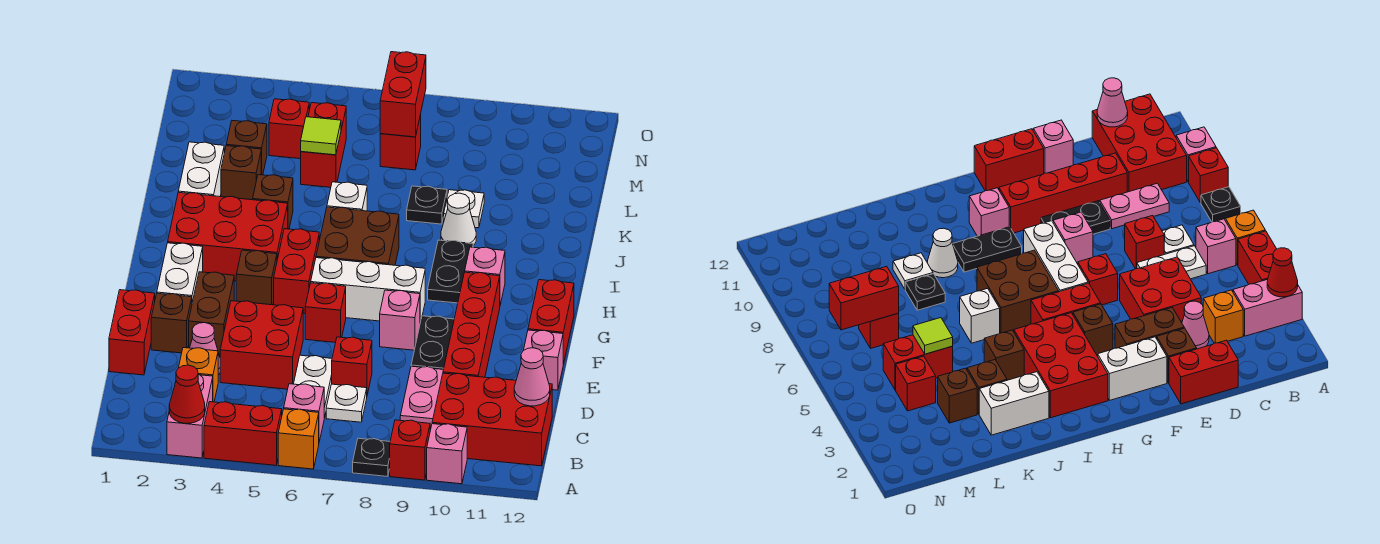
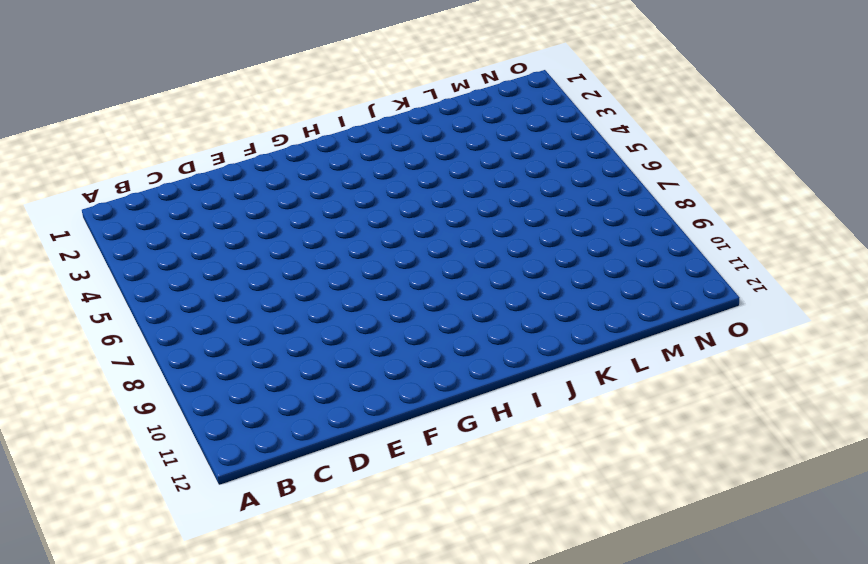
none -> pink 1x2 brick [167,374,213,458]
none -> red 1x2 brick [204,402,282,465]
none -> orange 1x1 brick [278,409,319,469]
none -> black 1x1 plate [353,438,390,476]

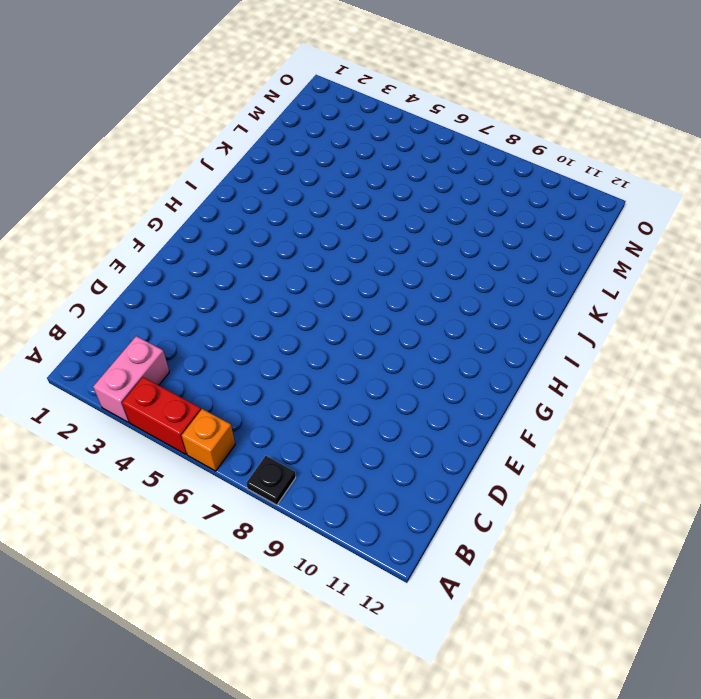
none -> red 1x1 brick [390,420,430,480]
none -> pink 1x1 brick [427,424,467,484]
none -> pink 1x1 brick [284,384,324,442]
none -> red 2x3 brick [432,373,552,466]

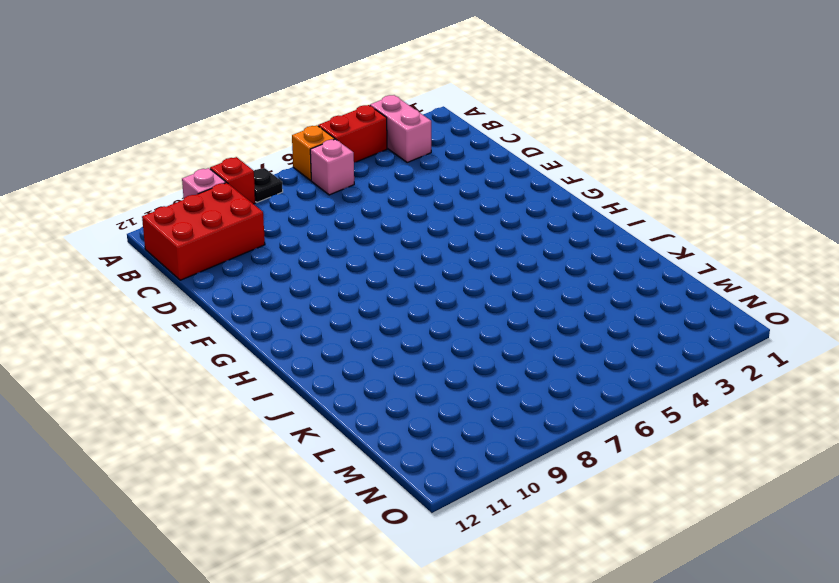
none -> orange 1x1 brick [179,348,218,402]
none -> white 1x2 plate [294,355,332,418]
none -> white 1x1 plate [326,384,367,422]
none -> pink 1x2 plate [400,366,443,429]

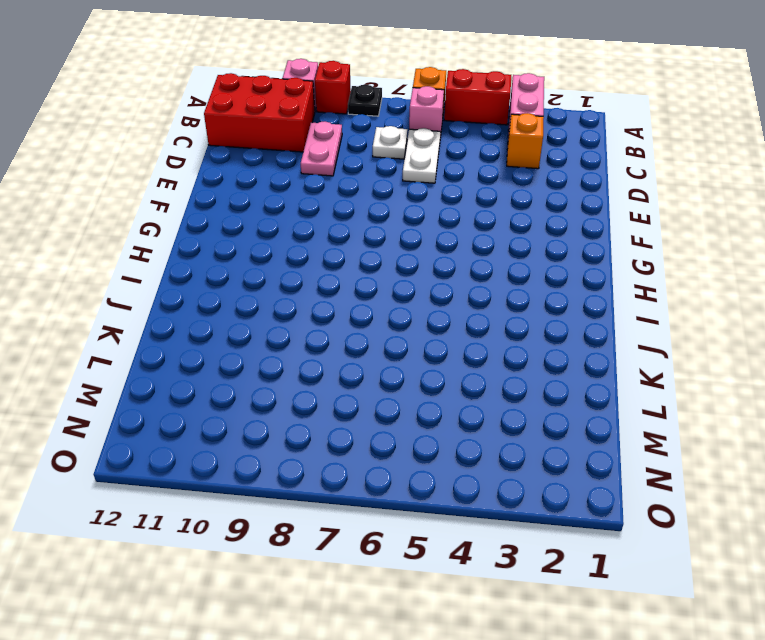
none -> red 1x2 brick [109,290,155,375]
none -> pink 1x1 cone [190,323,220,375]
none -> red 2x2 brick [220,301,303,389]
none -> red 1x1 brick [332,337,372,395]

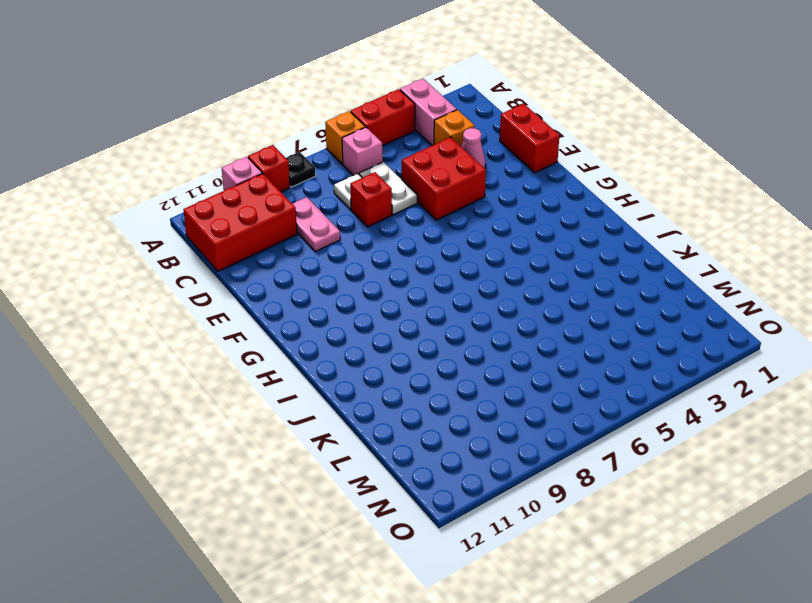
none -> red 1x4 brick [443,272,500,377]
none -> brown 1x1 brick [151,293,192,353]
none -> brown 1x2 brick [189,272,234,356]
none -> black 1x2 plate [411,316,454,369]

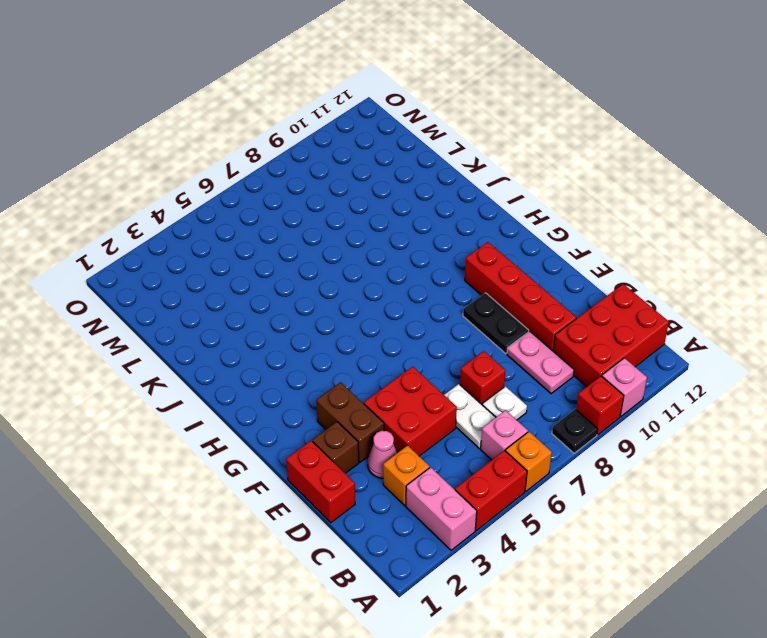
none -> pink 1x1 brick [524,330,563,390]
none -> white 1x2 brick [157,243,203,302]
none -> red 1x1 brick [305,283,346,343]
none -> pink 1x1 brick [380,290,420,350]

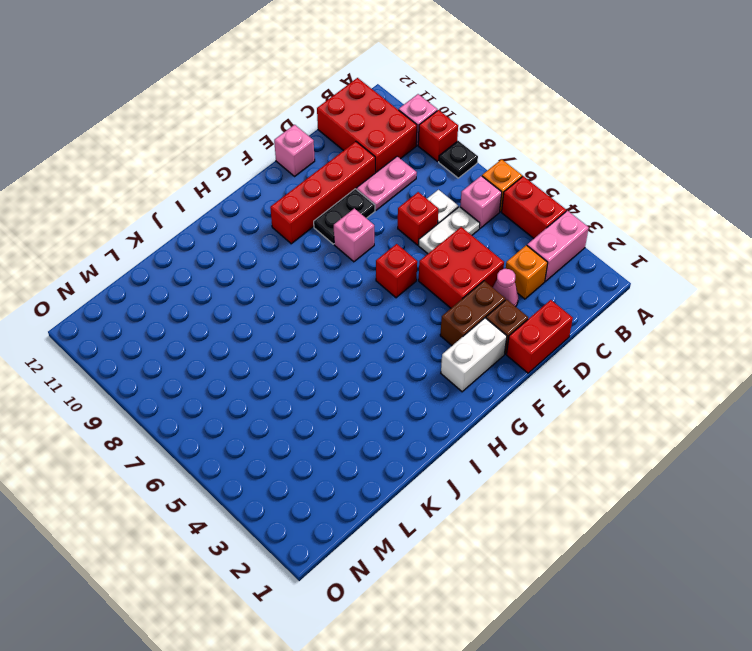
none -> red 1x2 brick [528,280,574,364]
none -> brown 1x1 brick [236,250,277,305]
none -> red 1x2 brick [274,229,319,314]
none -> white 1x3 brick [311,258,425,322]

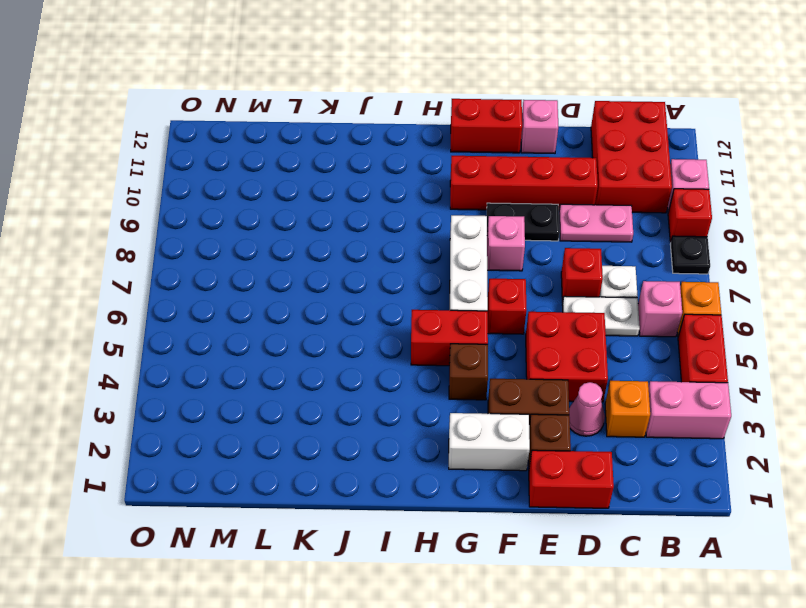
none -> red 2x3 brick [168,192,288,281]
none -> brown 2x2 brick [316,207,399,265]
none -> black 1x2 plate [428,240,473,303]
none -> pink 1x1 brick [465,247,505,305]

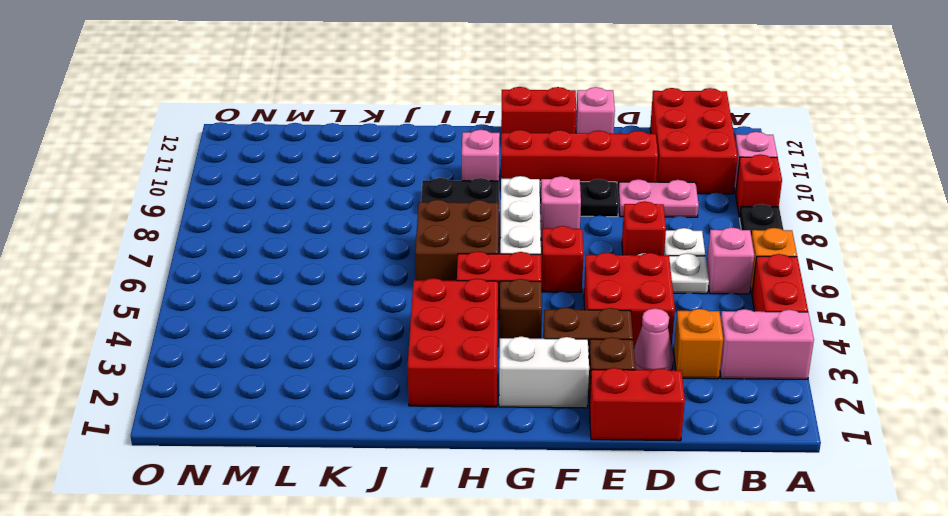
none -> white 1x2 brick [178,142,224,197]
none -> brown 1x1 brick [253,175,293,229]
none -> white 1x1 brick [327,182,367,211]
none -> white 1x1 cone [441,193,476,246]

